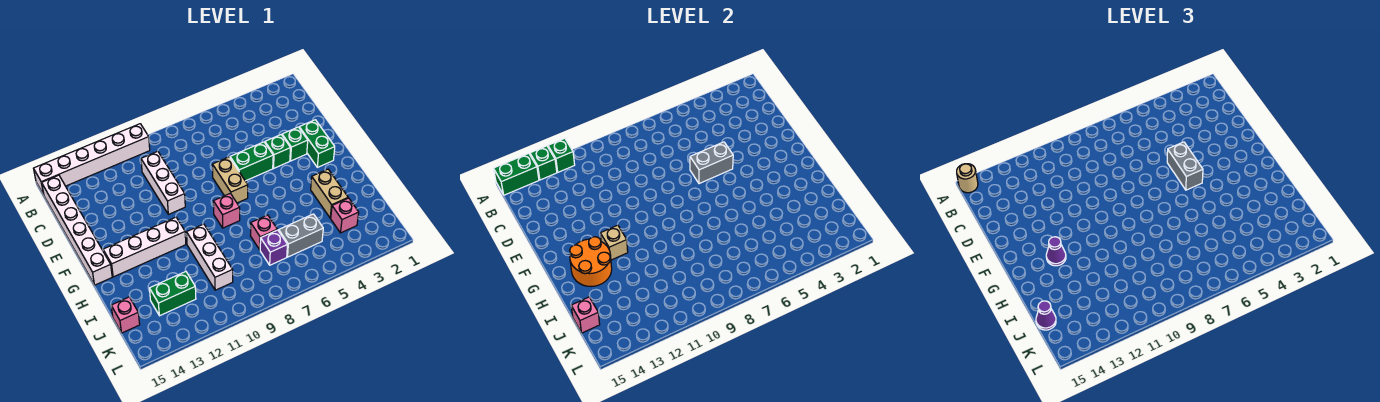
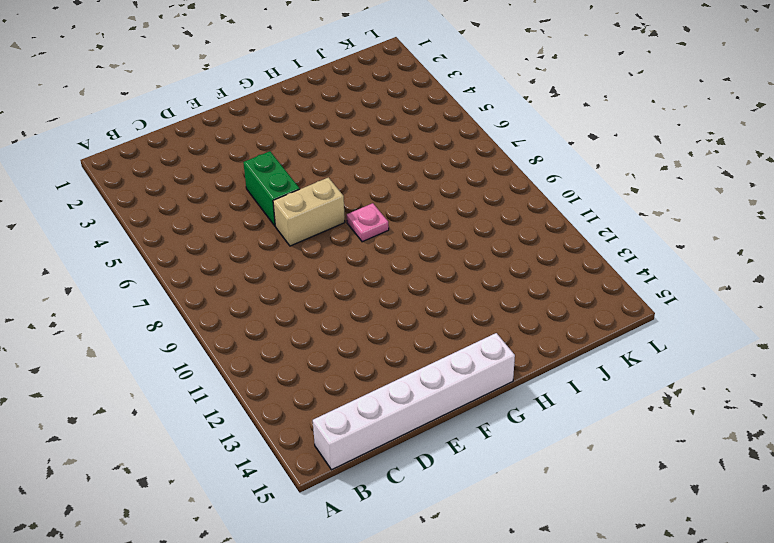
pink 1x1 plate [347,203,389,242] -> pink 1x1 brick [213,193,240,228]
none -> white 1x6 brick [34,124,150,195]
none -> white 1x3 brick [141,151,185,214]
none -> green 1x2 brick [299,120,335,167]

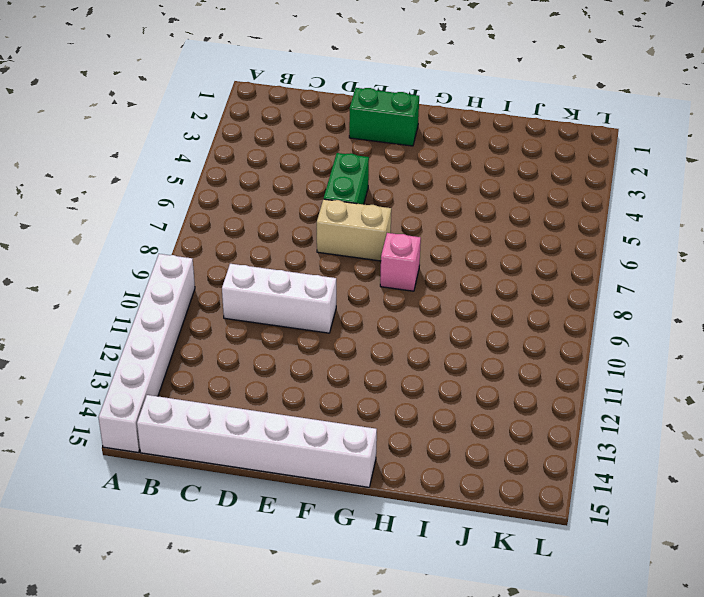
none -> green 1x1 brick [282,127,308,161]
none -> green 1x1 brick [265,135,291,168]
none -> white 1x4 brick [103,217,186,277]

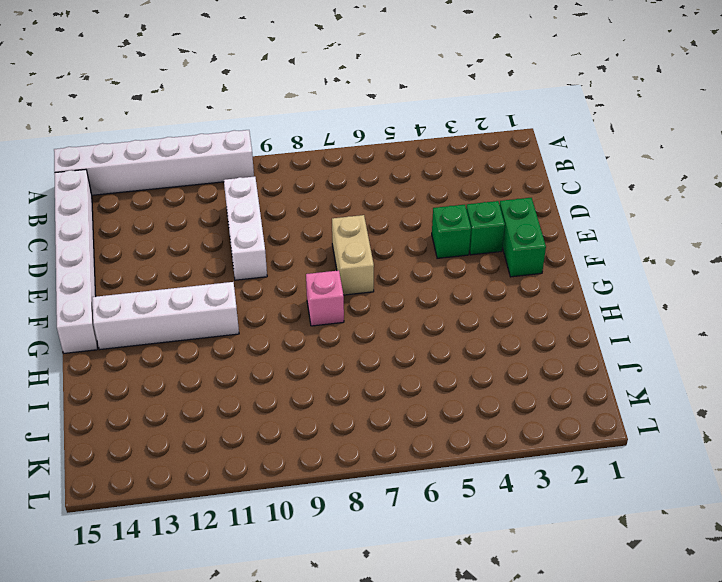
none -> green 1x2 brick [230,142,273,181]
none -> tan 1x2 brick [311,169,348,218]
none -> white 1x3 brick [187,224,233,290]

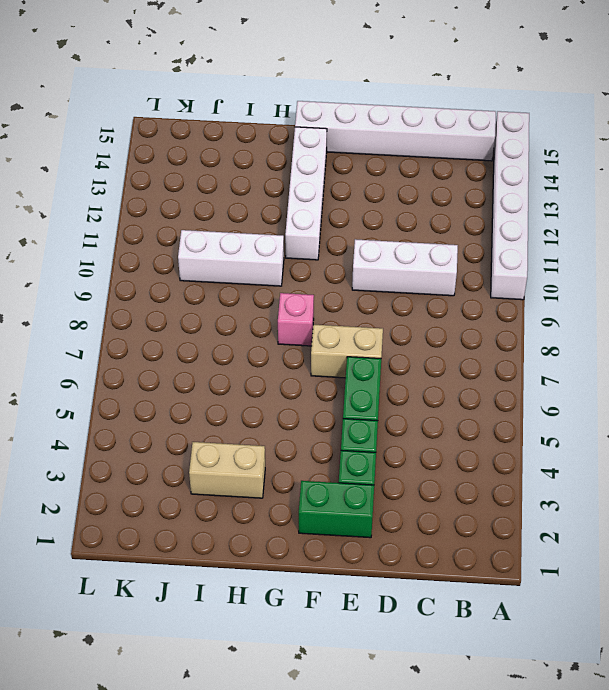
none -> pink 1x1 brick [250,215,277,250]
none -> pink 1x1 brick [331,198,359,233]
none -> grey 1x2 brick [279,214,323,257]

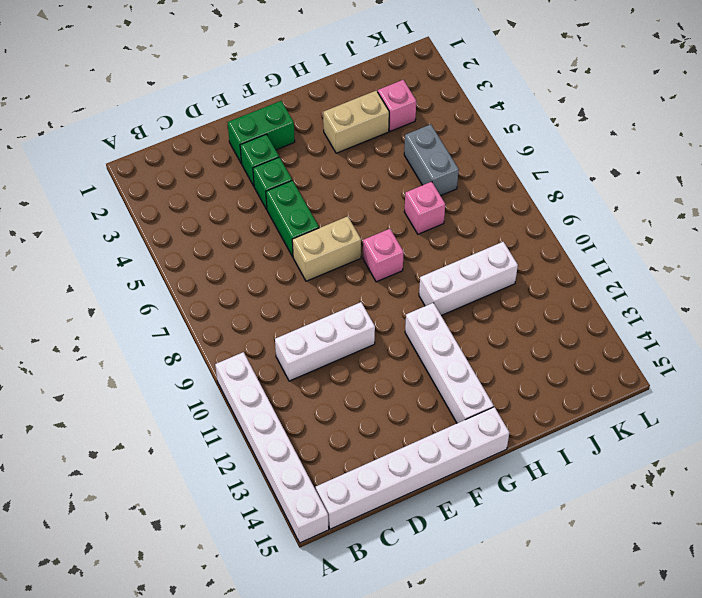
none -> purple 1x1 brick [260,230,287,265]
none -> green 1x2 brick [149,271,196,316]
none -> pink 1x1 brick [111,297,140,333]

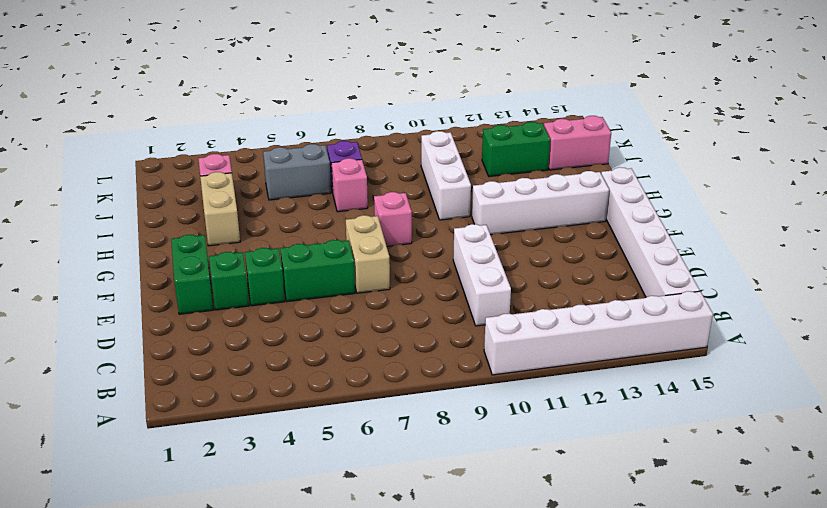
pink 1x2 brick [544,116,611,170] -> pink 1x1 brick [111,297,140,333]
none -> green 1x1 brick [548,138,575,172]
none -> green 1x1 brick [530,146,557,180]
none -> green 1x2 brick [494,153,539,195]

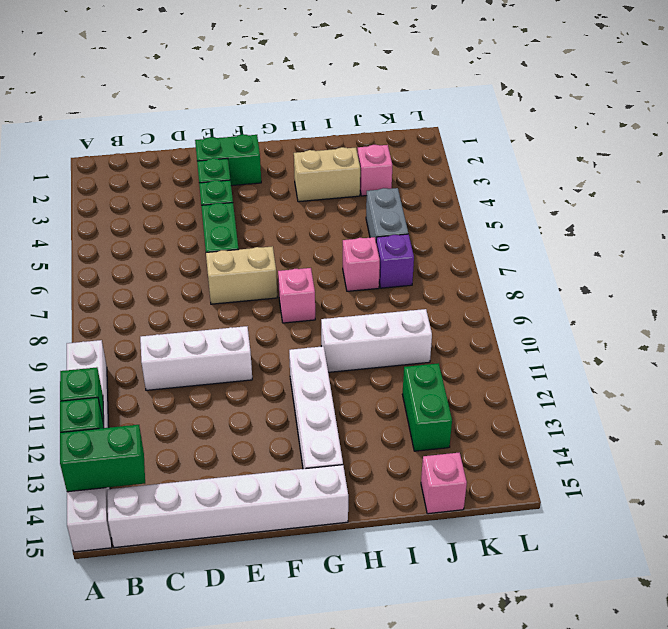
green 1x2 brick [60,425,145,492] -> green 1x2 brick turned to [494,153,539,195]
none -> grey 1x2 brick [690,142,733,184]
none -> tan 1x1 brick [600,225,628,260]
none -> orange 2x2 round brick [570,237,612,286]

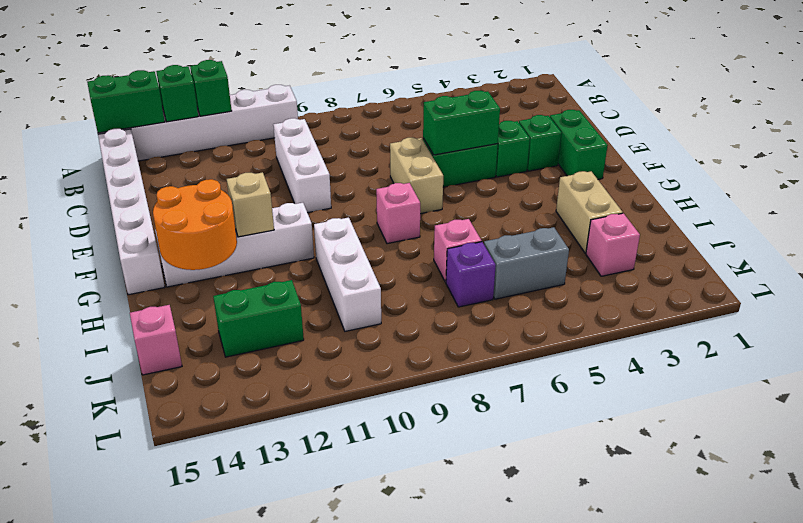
green 1x2 brick [423,91,500,155] -> grey 1x2 brick [690,142,733,184]
none -> pink 1x1 brick [571,297,600,333]
none -> tan 1x1 round brick [957,164,978,193]
none -> grey 1x2 brick [1167,142,1203,190]

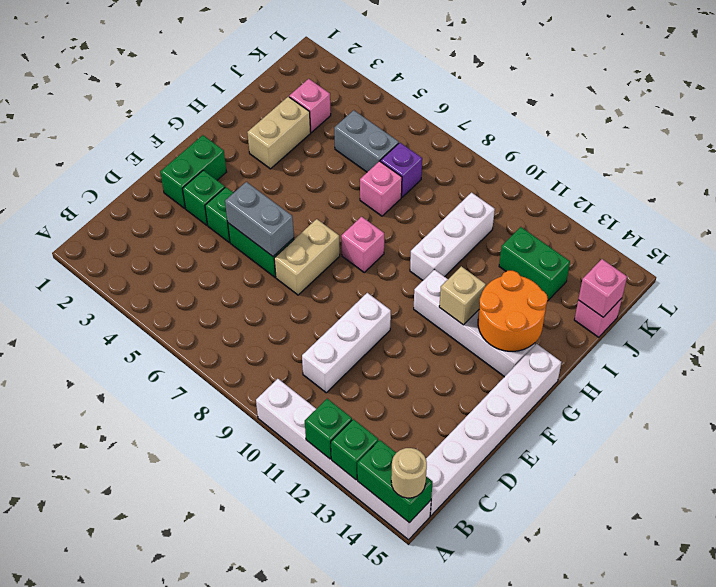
none -> grey 1x2 brick [1167,142,1203,190]
none -> purple 1x1 cone [1046,237,1066,266]
none -> purple 1x1 cone [1036,301,1056,330]

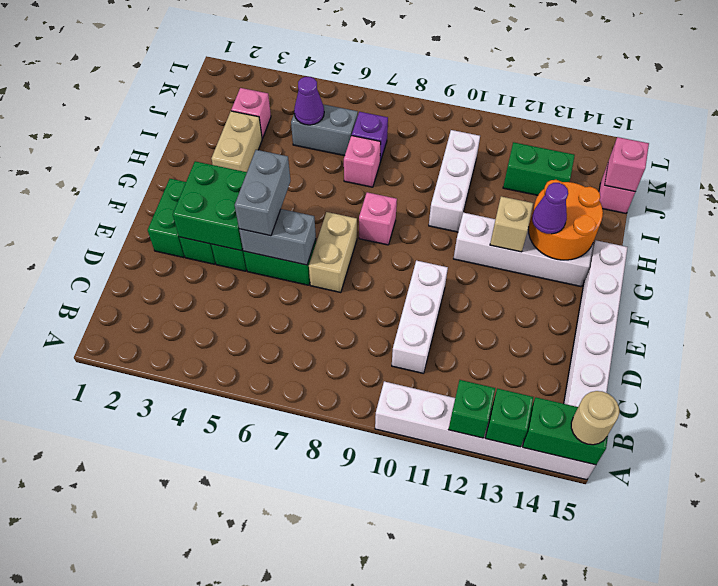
green 2x2 brick [173,161,247,251] -> none
purple 1x1 cone [294,77,324,125] -> purple 1x1 cone moved to [1036,301,1056,330]

